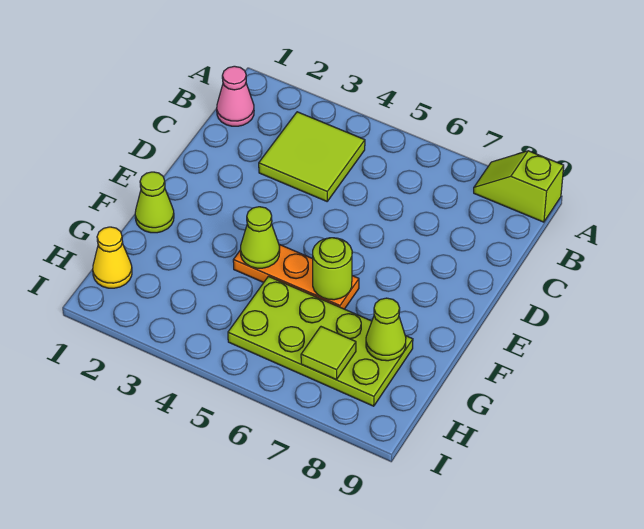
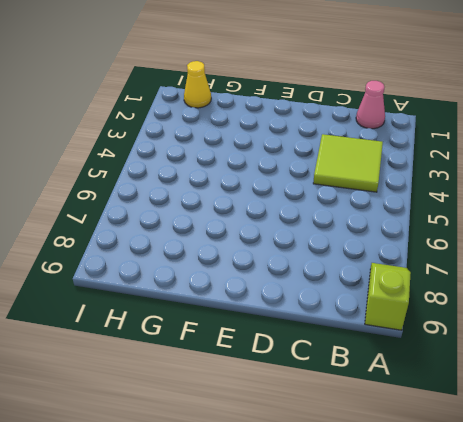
none -> lime 1x1 cone [135,172,174,233]
none -> orange 1x3 plate [233,244,359,309]

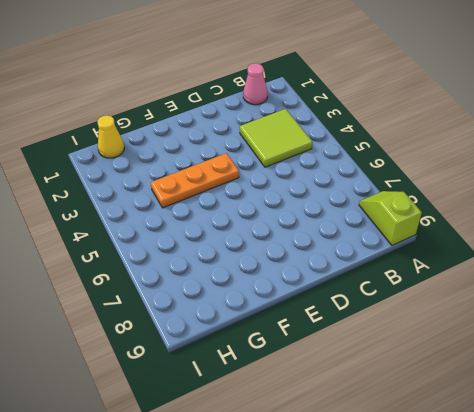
orange 1x3 plate [151,153,239,208] -> orange 1x3 plate turned to [233,244,359,309]
none -> lime 1x1 cone [135,172,174,233]
none -> lime 2x4 plate [228,276,413,406]

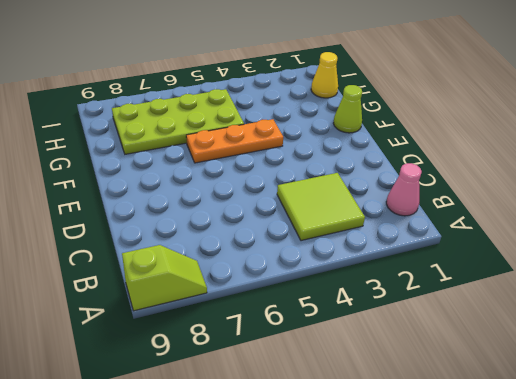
none -> lime 1x1 cone [241,207,280,268]
none -> lime 1x1 round brick [313,238,352,300]

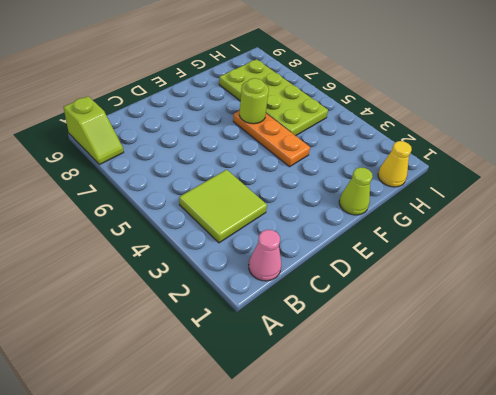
none -> lime 1x1 cone [241,207,280,268]
none -> lime 1x1 cone [366,298,406,361]

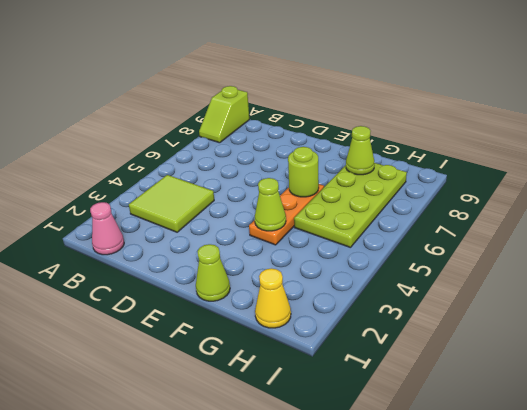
none -> lime 1x1 tile [301,327,356,380]

